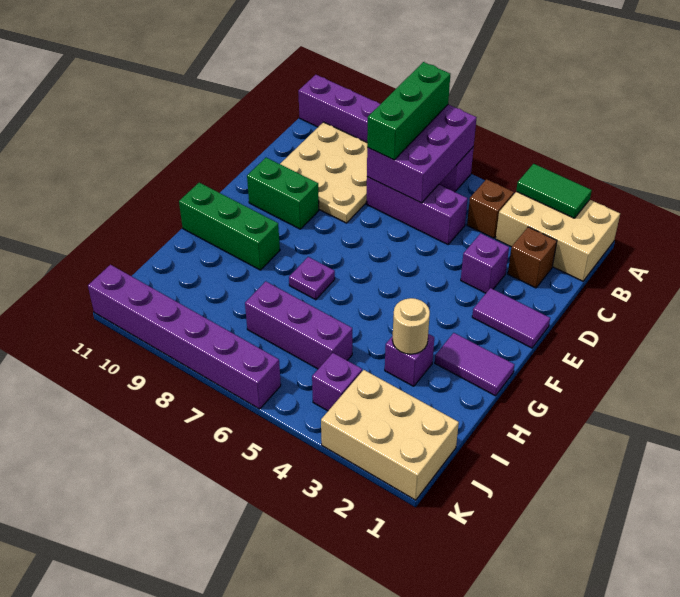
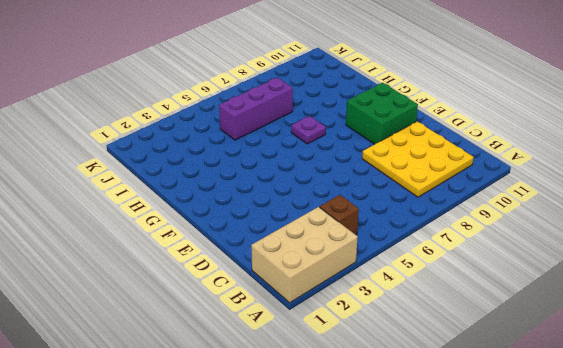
yellow 3x3 plate [362,122,474,197] -> tan 3x3 plate [280,122,368,223]
green 2x2 brick [346,83,418,144] -> green 1x2 brick [247,158,319,229]
none -> purple 1x6 brick [298,75,474,192]
none -> brown 1x1 brick [508,227,557,288]
none -> purple 1x3 brick [366,177,468,244]

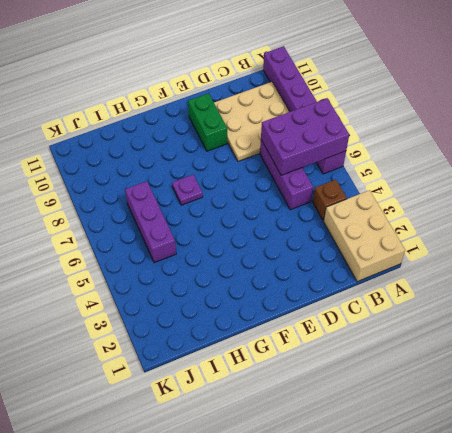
none -> brown 1x1 brick [508,227,557,288]
none -> purple 1x1 brick [461,233,509,293]
none -> purple 1x2 tile [472,288,550,348]

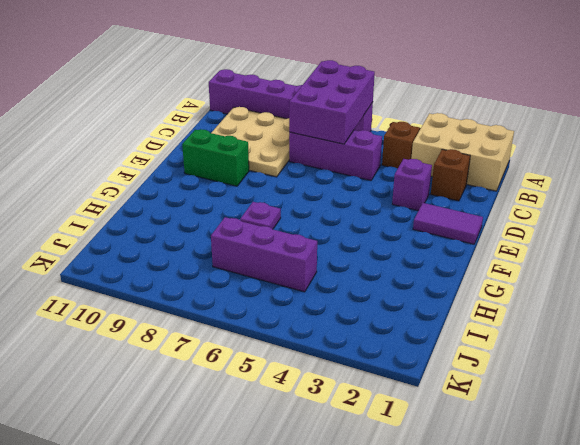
none -> purple 1x2 tile [435,333,515,396]
none -> green 1x3 brick [179,183,280,270]
none -> purple 1x1 brick [385,334,434,386]

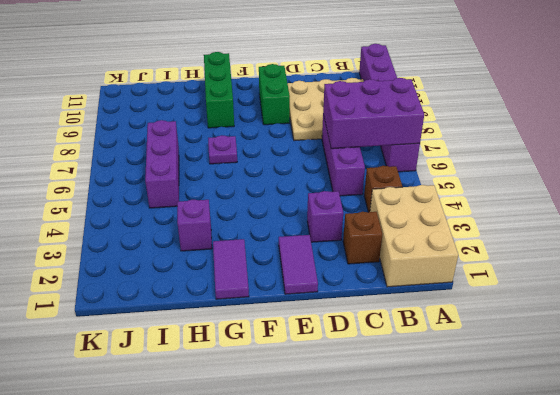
none -> tan 2x3 brick [321,370,459,500]
none -> purple 1x1 brick [312,353,362,411]
none -> purple 1x6 brick [88,265,281,409]

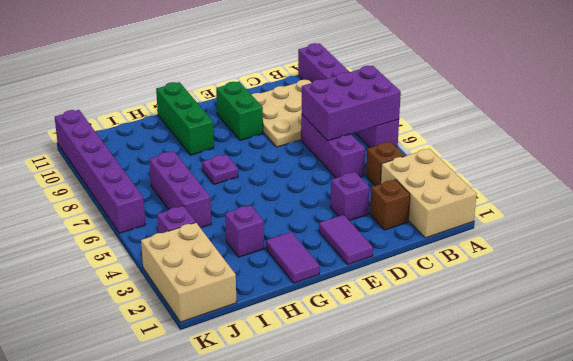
none -> green 1x2 tile [516,164,592,218]
none -> tan 1x1 round brick [392,298,430,354]
none -> green 1x3 brick [367,62,450,160]

